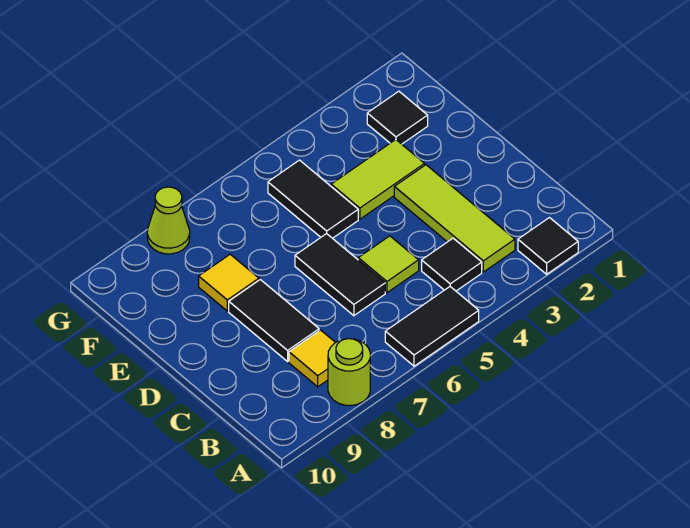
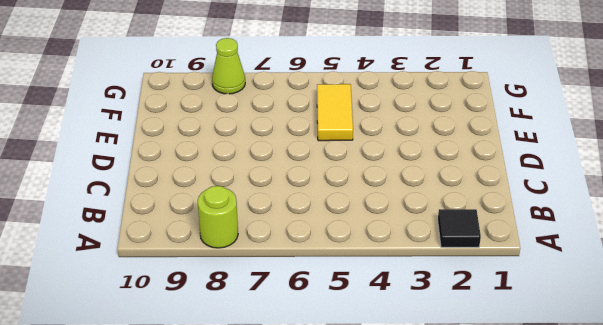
yellow 1x2 tile [317,84,353,141] -> black 1x2 tile [268,160,358,238]
none -> black 1x2 tile [385,287,479,366]
none -> lime 1x3 tile [394,165,515,272]
none -> black 1x1 tile [422,238,482,291]

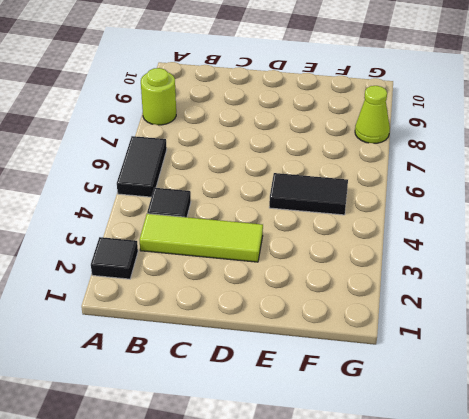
none -> yellow 1x1 tile [289,330,335,387]
none -> lime 1x1 tile [358,236,419,293]
none -> black 1x2 tile [295,234,385,316]

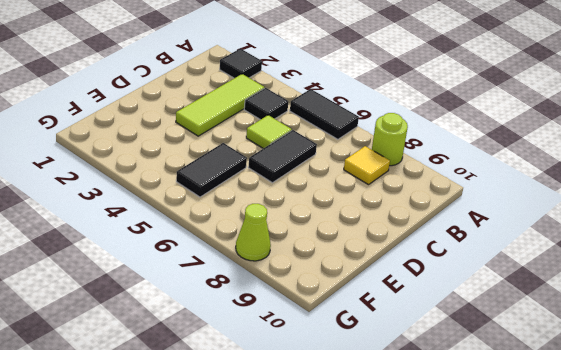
none -> black 1x2 tile [229,280,319,361]
none -> lime 1x2 tile [331,140,425,219]
none -> yellow 1x1 tile [199,254,259,311]

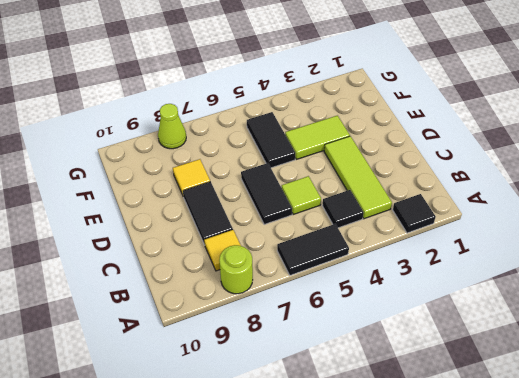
none -> black 1x1 tile [367,91,428,144]

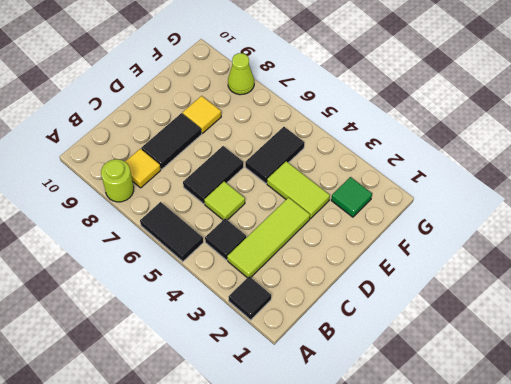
green 1x1 tile [331,177,372,217] -> black 1x1 tile [367,91,428,144]

